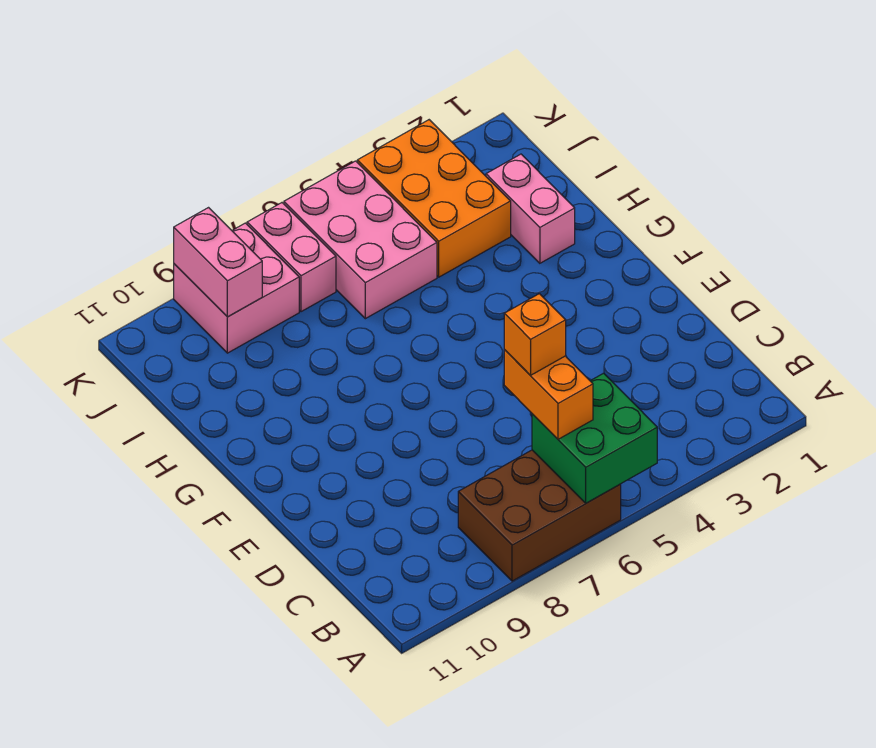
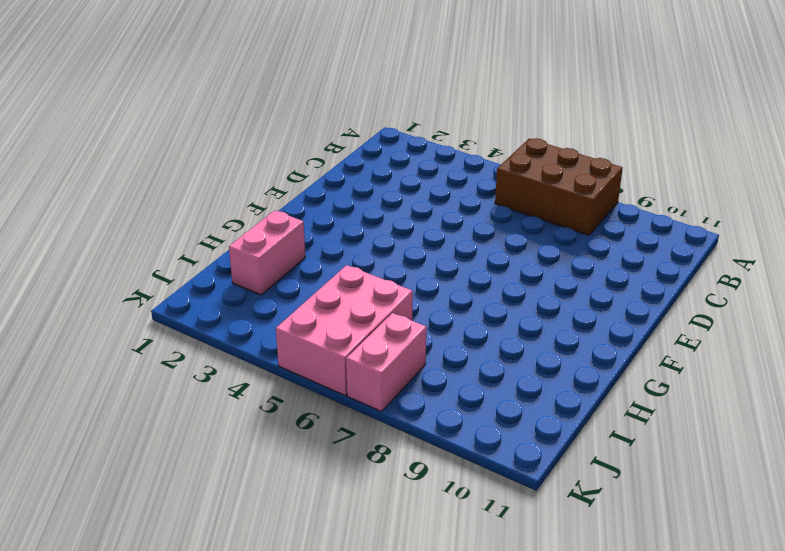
none -> orange 2x3 brick [357,120,511,277]
none -> pink 2x2 brick [174,223,299,353]

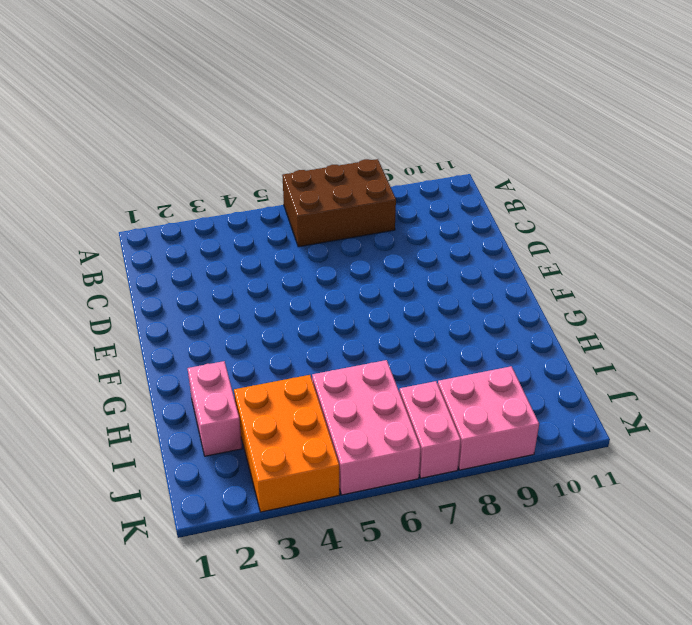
none -> green 2x2 brick [532,373,657,503]
none -> pink 1x2 brick [174,208,262,317]

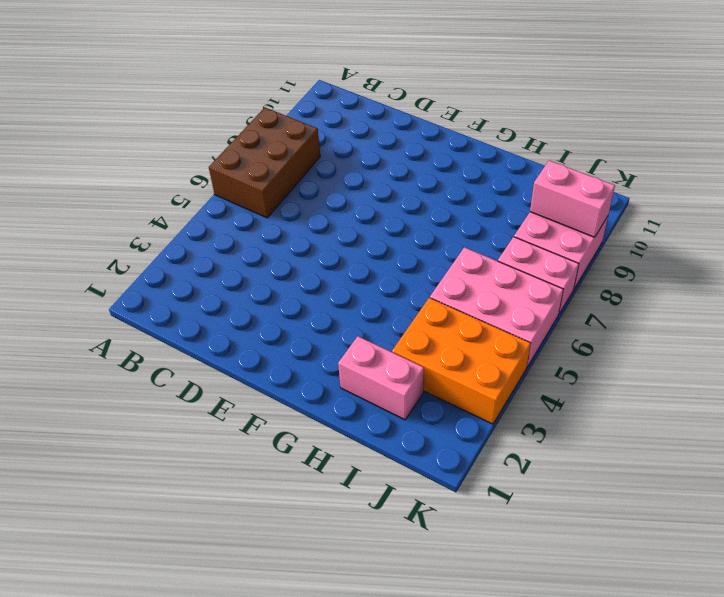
none -> green 2x2 brick [532,373,657,503]
none -> orange 1x2 brick [504,350,593,439]

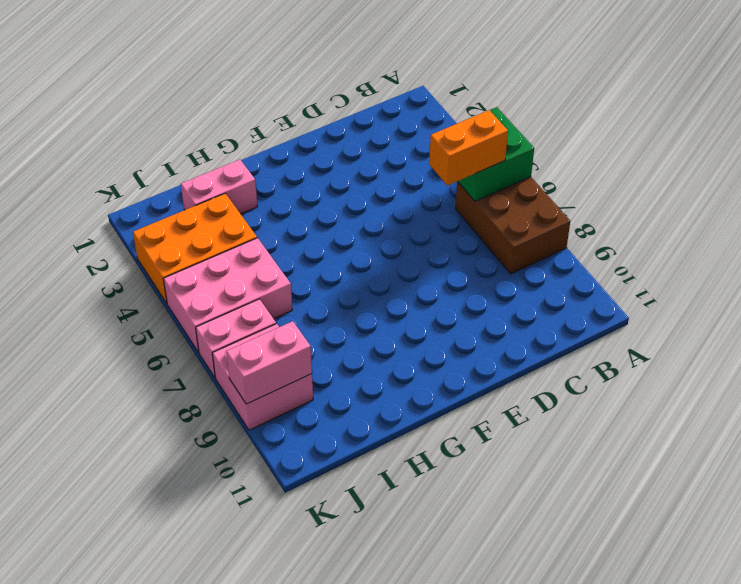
none -> orange 1x1 brick [504,294,566,375]

